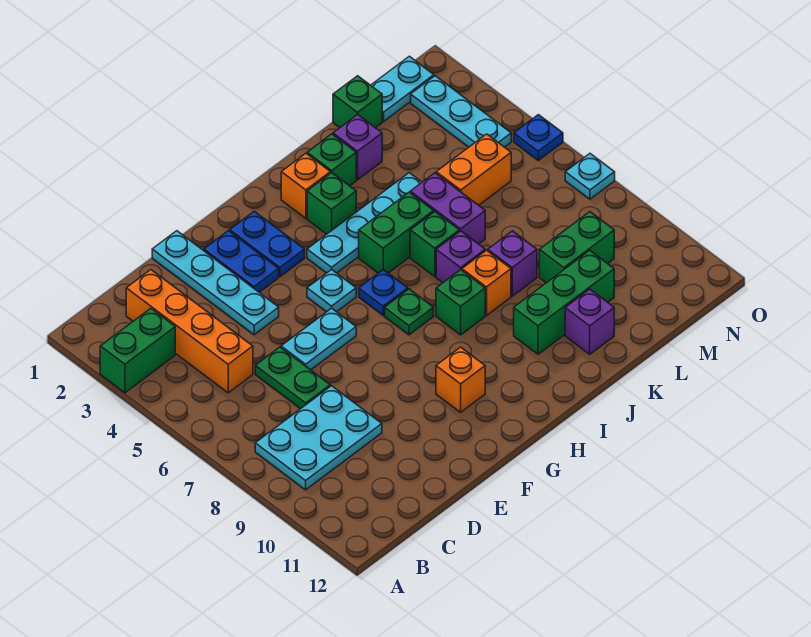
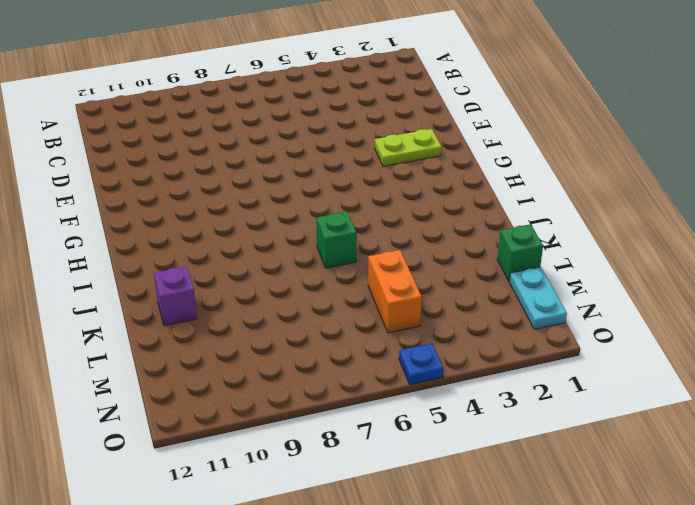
lime 1x2 plate [375,129,441,166] -> blue 1x2 plate [204,231,279,292]
none -> green 1x2 brick [100,308,175,393]
none -> cyan 2x3 plate [255,386,382,490]
none -> orange 1x4 brick [126,270,253,393]
none -> green 1x2 plate [255,347,330,409]

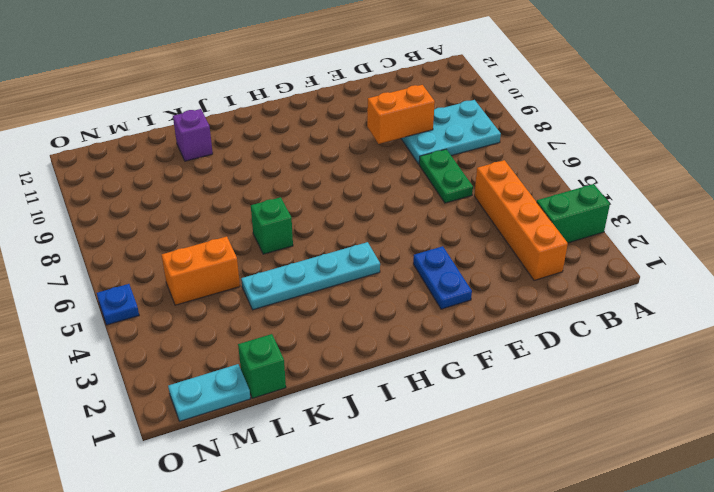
orange 1x2 brick [367,85,435,144] -> none
none -> cyan 1x4 plate [152,231,279,335]
none -> cyan 1x2 plate [281,308,356,370]
none -> blue 1x2 plate [230,211,305,277]
none -> cyan 1x1 plate [307,270,356,312]

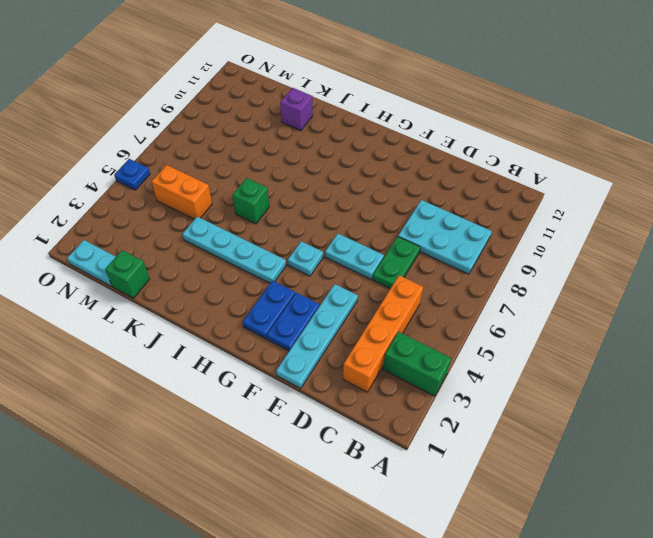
none -> orange 1x1 brick [436,347,485,412]
none -> blue 1x1 plate [359,270,408,315]
none -> green 1x1 plate [385,289,434,335]
none -> orange 1x1 brick [281,154,331,218]

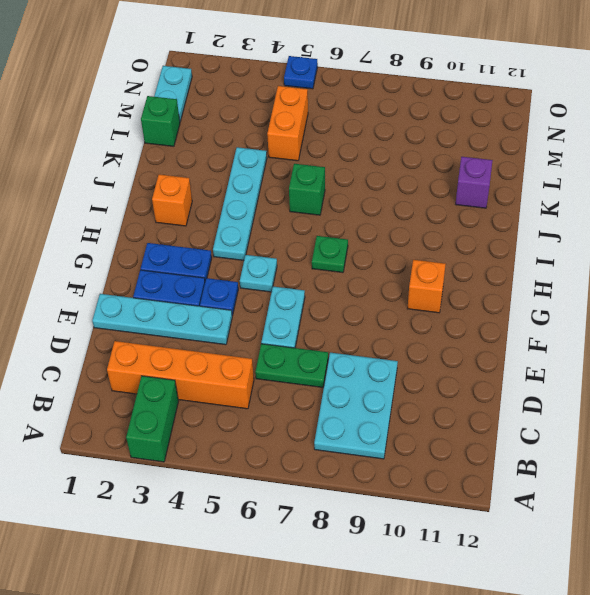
blue 1x1 plate [200,278,238,316] -> blue 1x1 plate moved to [359,270,408,315]
none -> green 1x1 brick [307,173,356,234]
none -> green 1x2 brick [359,192,434,273]
none -> green 1x1 brick [436,270,485,335]
none -> green 1x1 brick [307,134,356,186]

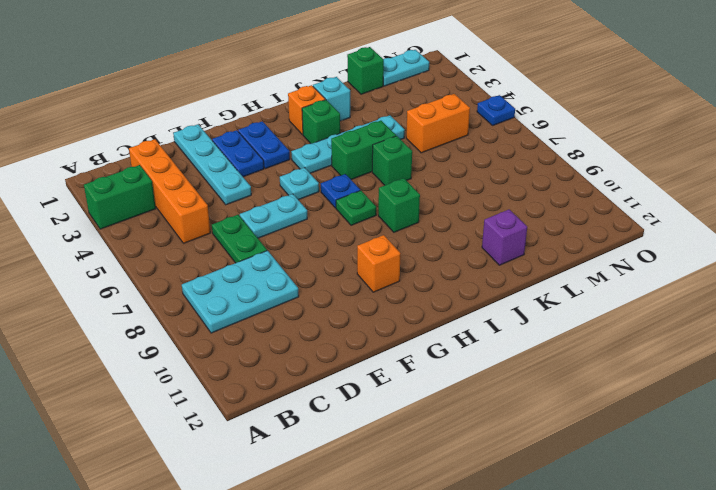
cyan 1x1 brick [313,77,350,121] -> green 1x1 brick [307,134,356,186]
none -> purple 1x1 brick [436,231,485,283]
none -> orange 1x1 brick [462,250,511,315]
none -> green 1x3 brick [514,251,614,354]
none -> purple 1x1 brick [333,115,382,180]

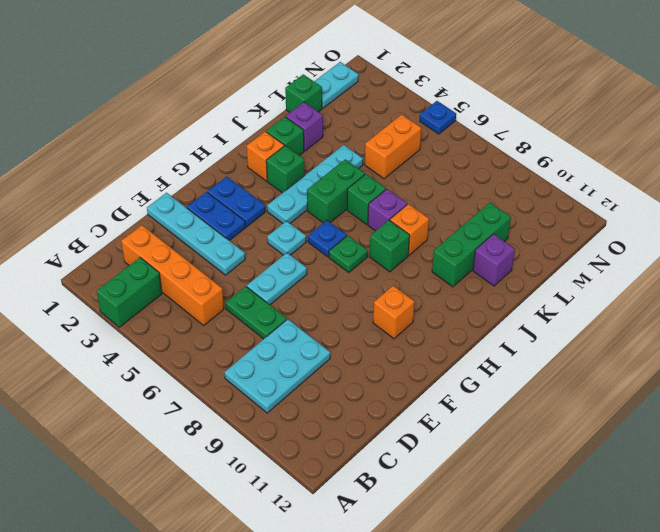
none -> purple 1x2 brick [410,173,485,244]
none -> purple 1x1 brick [488,231,537,296]
none -> green 1x2 brick [539,212,614,283]
none -> cyan 1x3 plate [411,76,511,147]

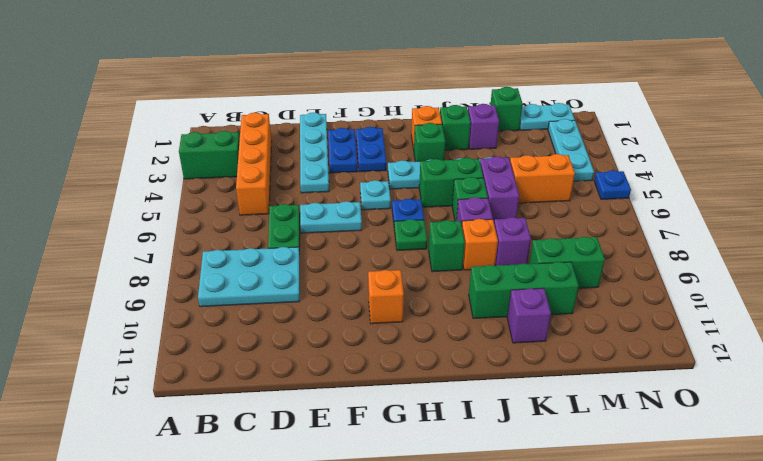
none -> cyan 1x1 plate [565,154,615,199]

